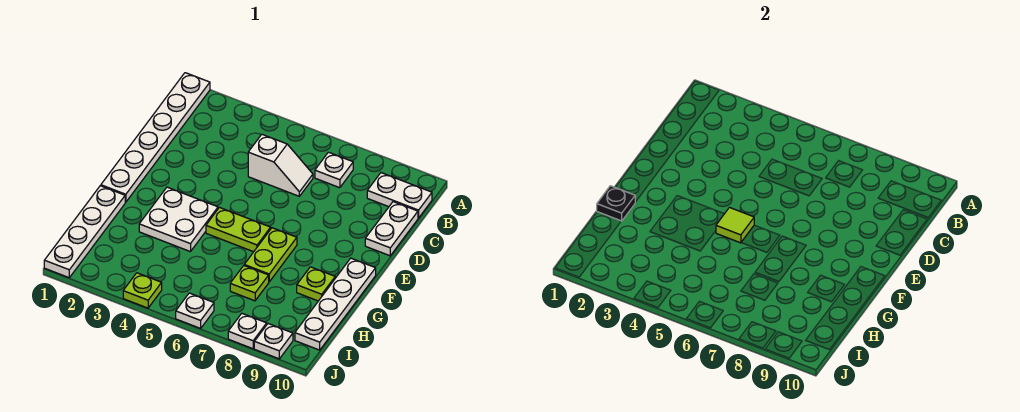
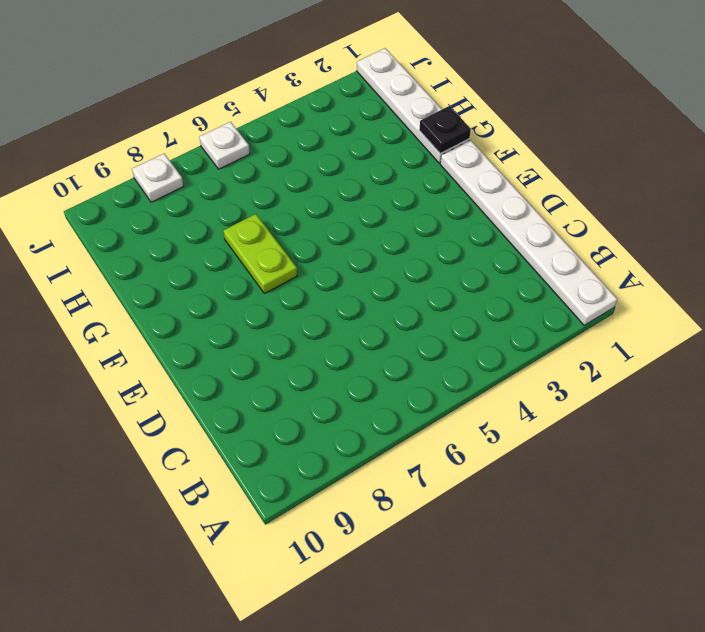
none -> white 1x1 plate [315,152,353,188]
none -> white 1x2 plate [367,173,432,218]
none -> white 1x2 slope [248,134,313,196]

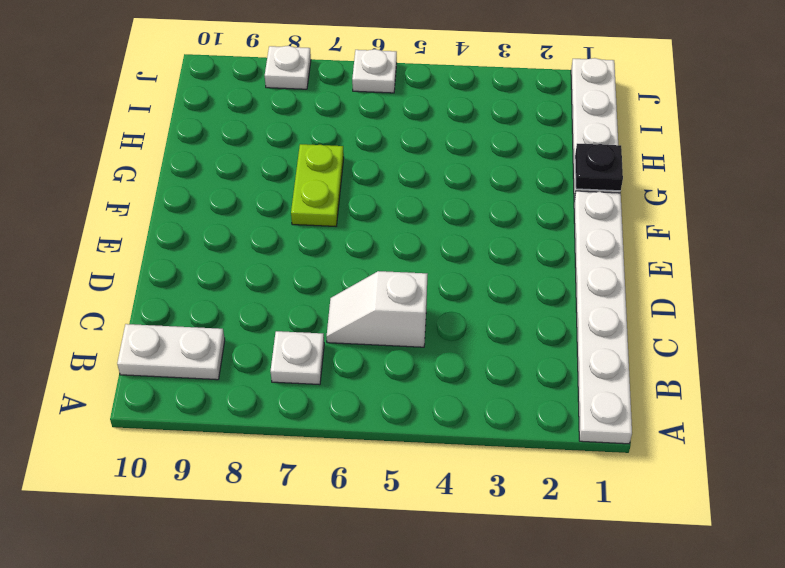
none -> white 1x2 plate [365,202,418,256]
none -> white 2x2 plate [139,187,218,252]
none -> lime 1x2 plate [206,208,271,252]

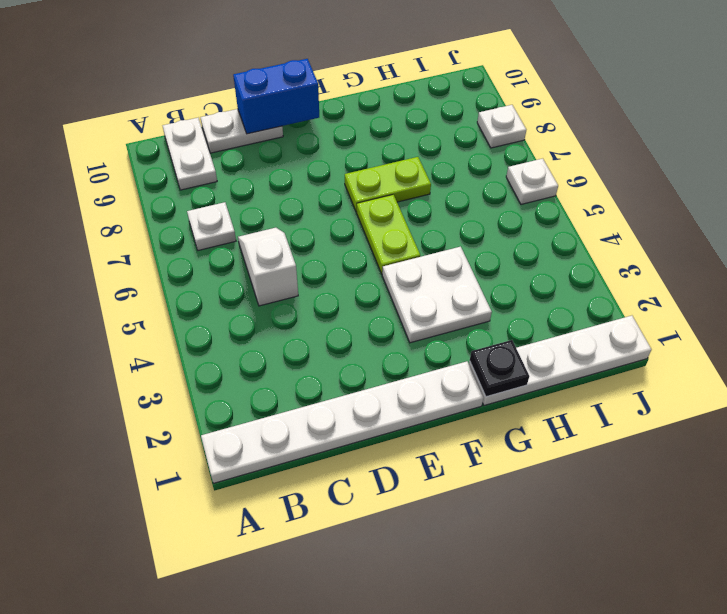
blue 1x2 brick [233,59,319,134] -> none
none -> white 1x4 plate [295,258,376,350]
none -> lime 1x1 plate [297,267,335,301]
none -> lime 1x1 plate [230,266,269,301]

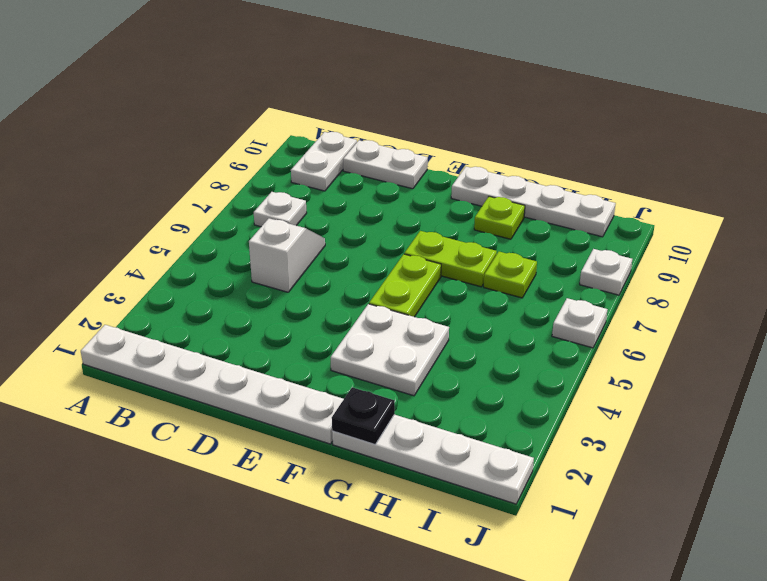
none -> lime 1x1 plate [123,273,162,308]
none -> white 1x1 plate [254,324,293,359]
none -> lime 1x1 tile [716,208,754,243]

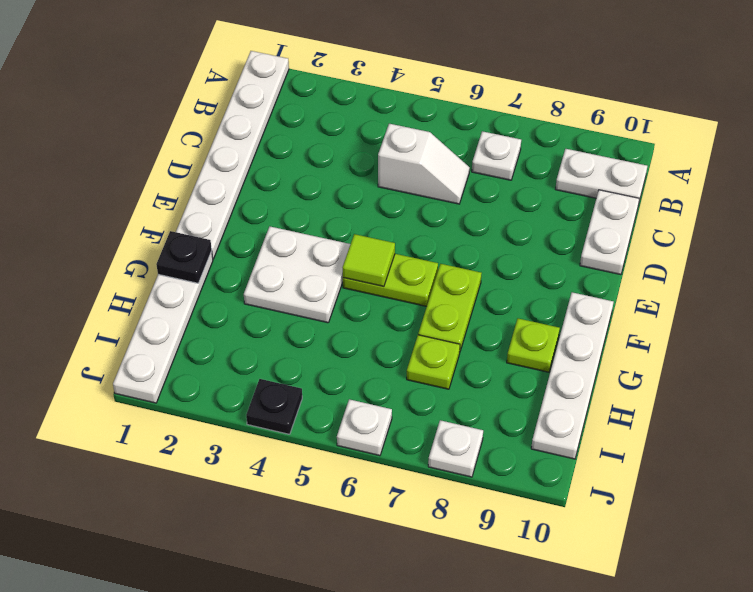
black 1x1 plate [246,379,302,434] -> lime 1x1 plate [123,273,162,308]
none -> white 1x1 plate [254,324,293,359]

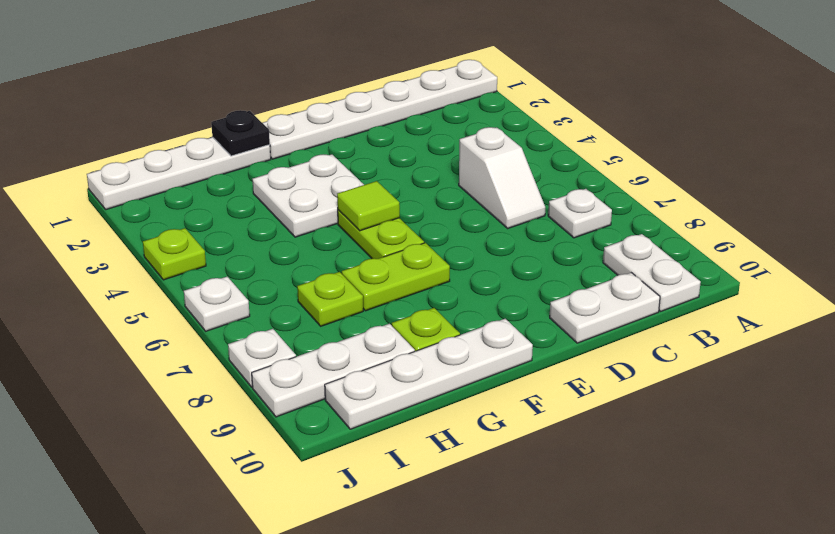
white 1x3 plate [252,324,415,417] -> white 1x1 plate [254,324,293,359]

